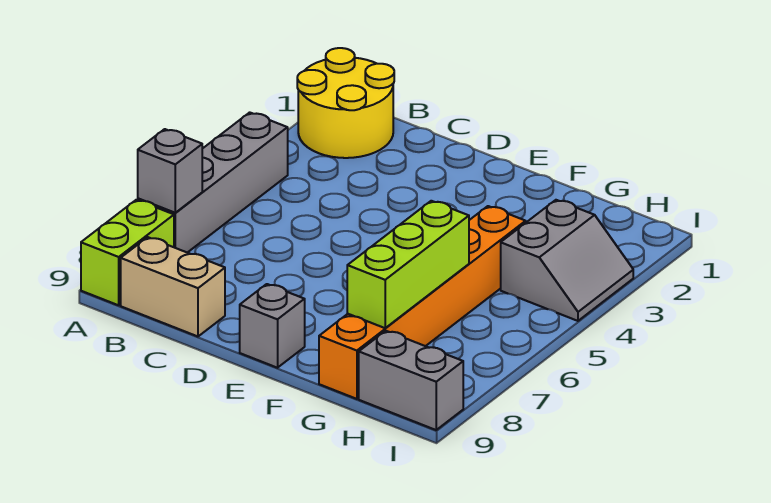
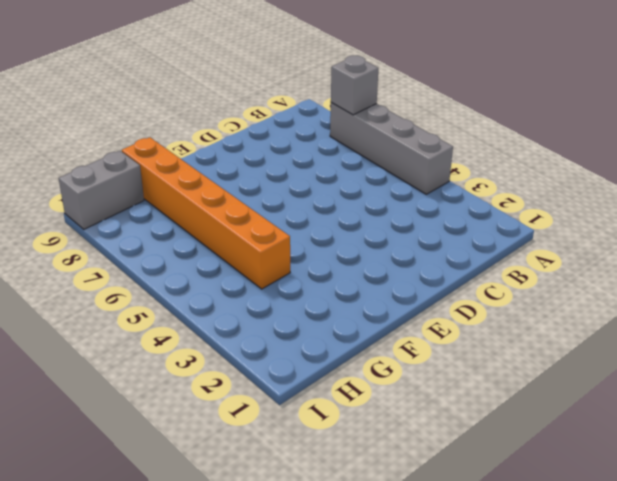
none -> yellow 2x2 round brick [297,48,394,158]
none -> lime 1x2 brick [81,200,174,305]

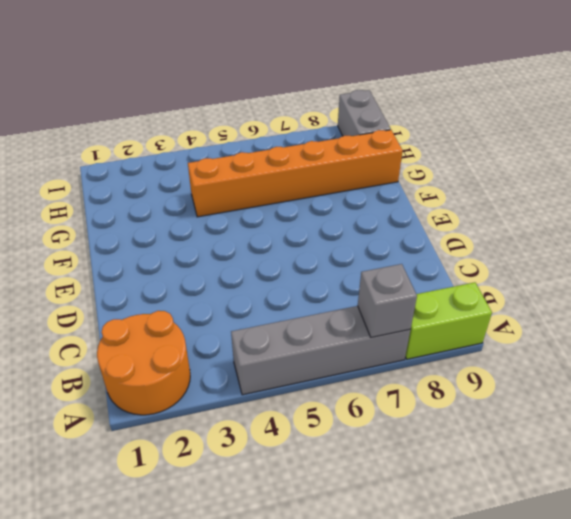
orange 2x2 round brick [97,311,190,415] -> yellow 2x2 round brick [297,48,394,158]
none -> tan 1x2 brick [121,237,225,336]
none -> grey 1x1 brick [240,284,305,368]

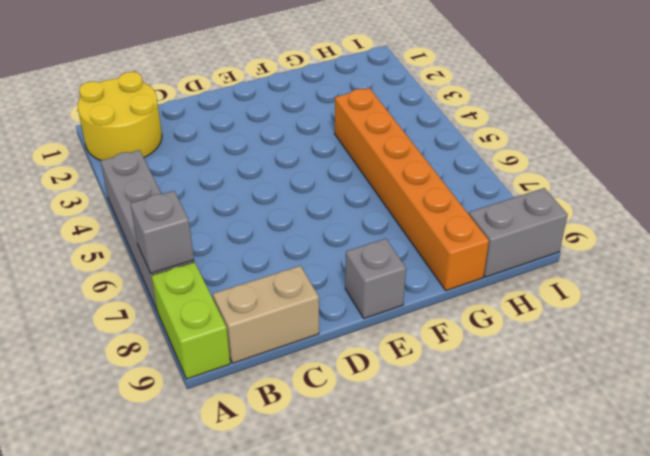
none -> grey 2x2 slope [501,200,633,321]
none -> lime 1x3 brick [347,201,469,328]

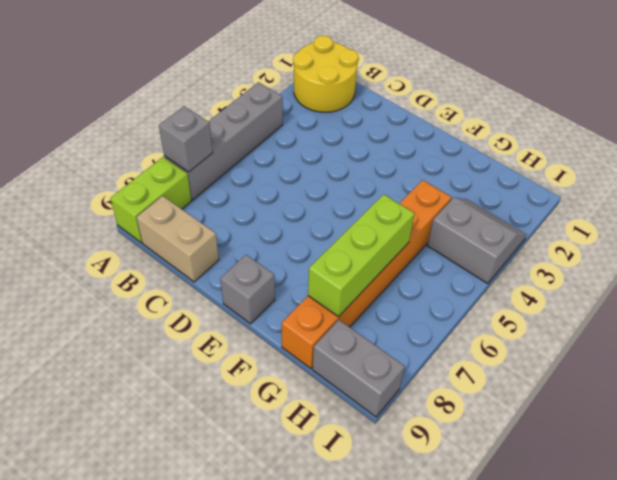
grey 2x2 slope [427,198,527,284] -> grey 2x2 slope turned to [501,200,633,321]

